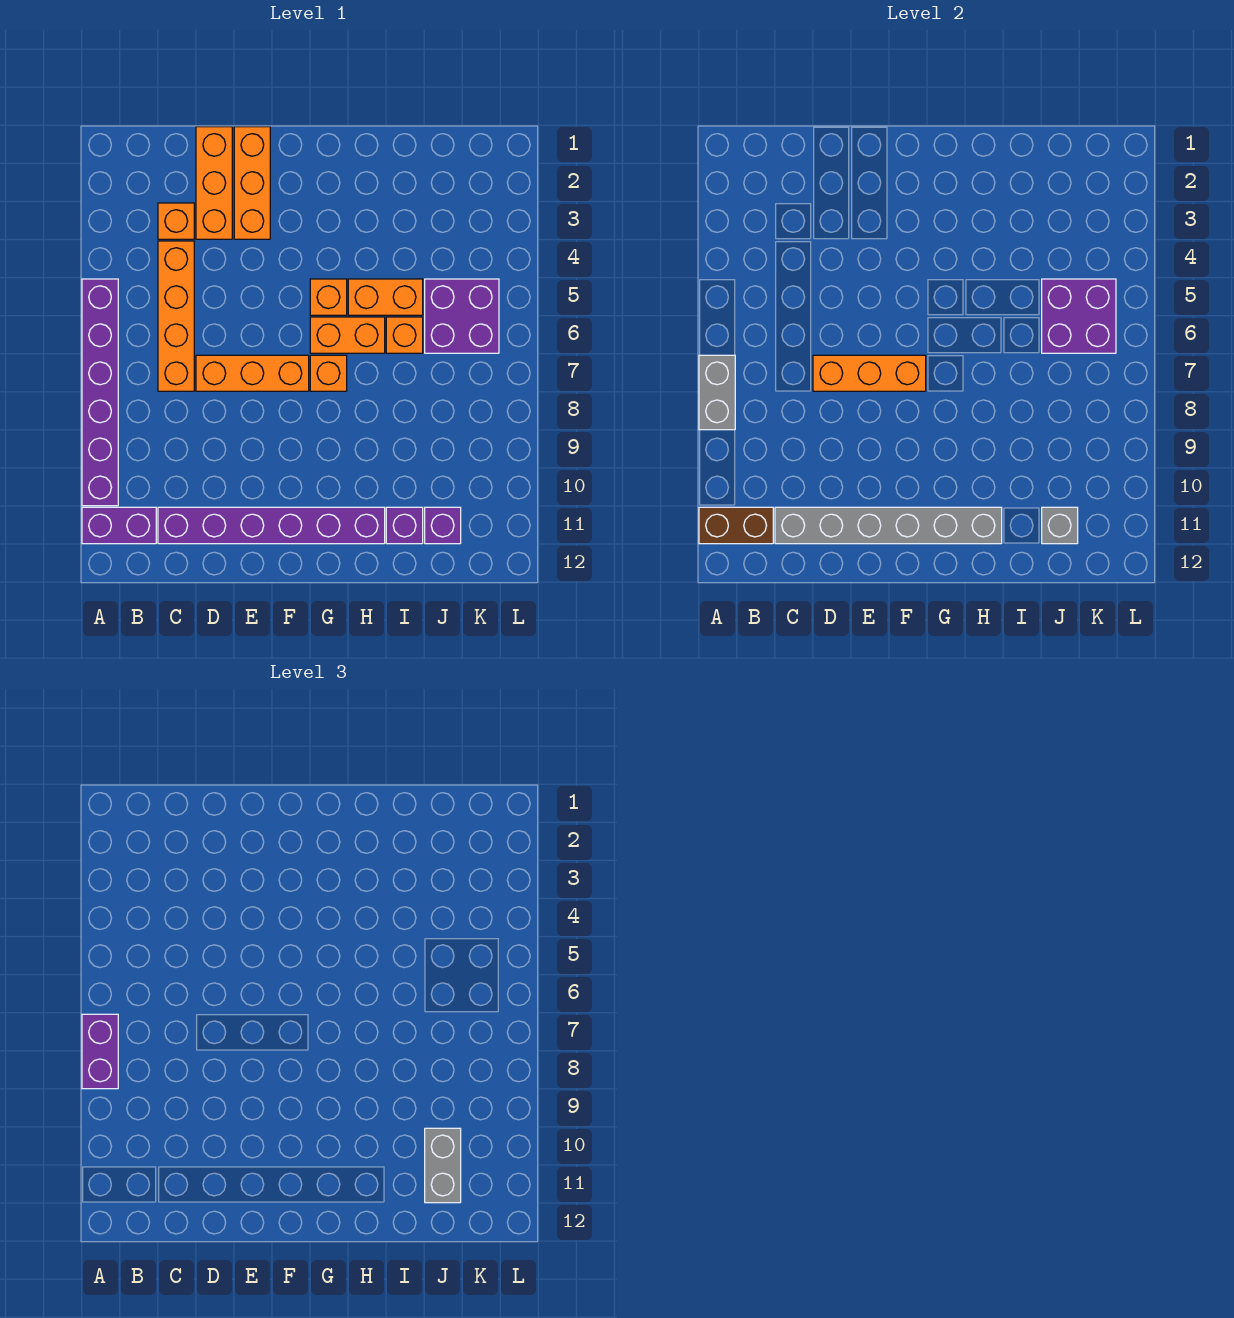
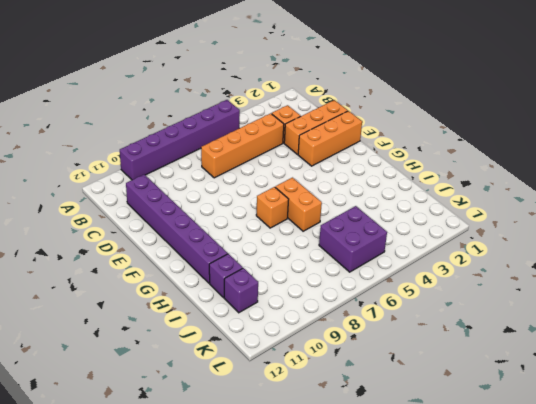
none -> purple 1x2 brick [82,507,156,544]
none -> orange 1x3 brick [196,355,309,391]
none -> orange 1x1 brick [310,279,347,315]

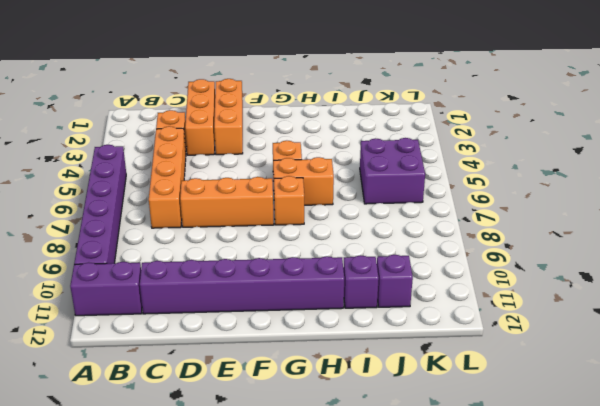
none -> orange 1x2 brick [348,279,423,315]
none -> orange 1x1 brick [386,317,423,353]
none -> grey 1x2 brick [699,355,735,430]

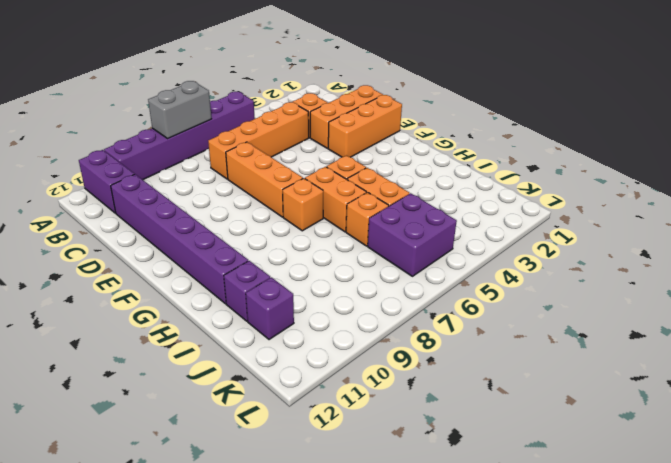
none -> brown 1x2 brick [699,507,773,544]
none -> grey 1x6 brick [775,507,1002,544]
none -> orange 1x3 brick [813,355,926,391]

